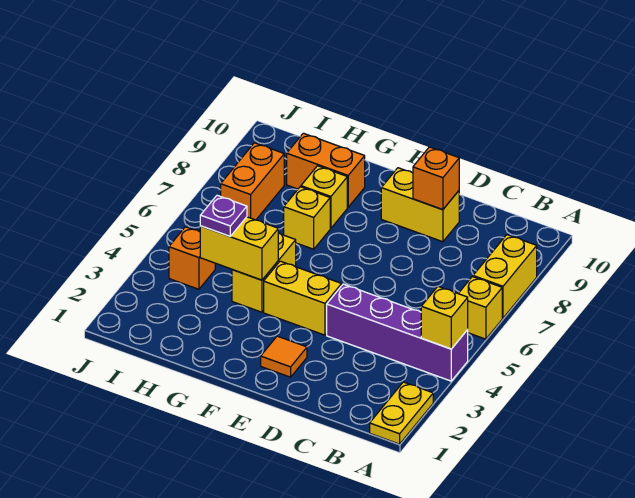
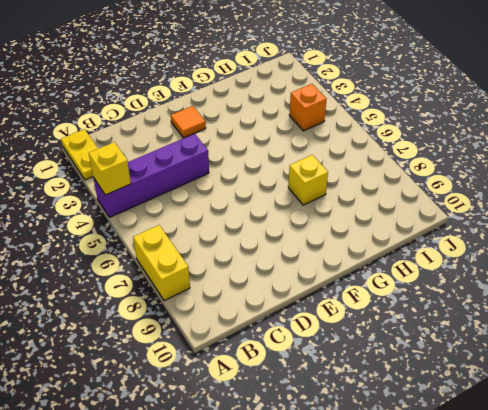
none -> yellow 1x1 brick [458,277,502,339]
none -> yellow 1x2 brick [381,168,459,242]
none -> yellow 1x2 brick [264,261,342,335]

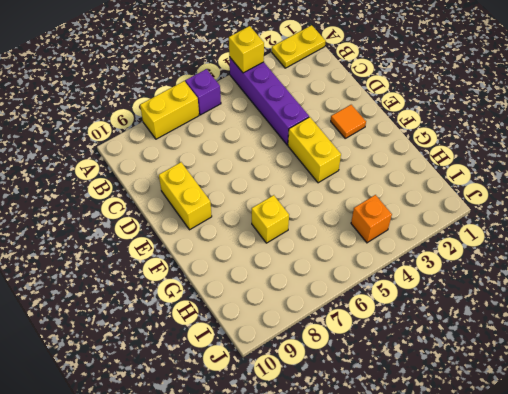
purple 1x1 brick [185,69,221,115] -> yellow 1x1 brick [458,277,502,339]
none -> yellow 1x2 brick [232,233,296,312]
none -> yellow 1x1 brick [301,166,347,228]
none -> orange 1x2 brick [287,133,365,207]

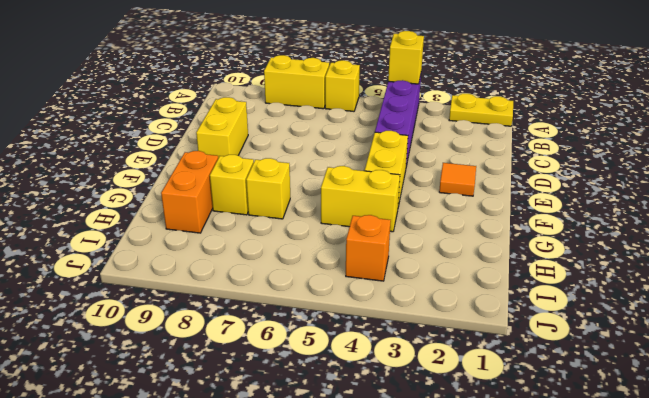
none -> orange 1x2 brick [221,143,284,220]
none -> orange 1x1 brick [413,147,459,210]
none -> yellow 1x2 brick [200,217,278,280]

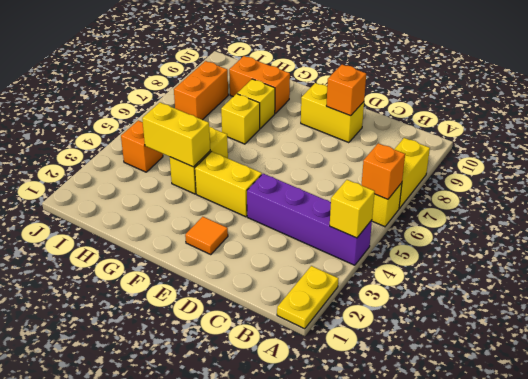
orange 1x1 brick [362,143,405,199] -> none
none -> purple 1x1 plate [200,195,247,236]

